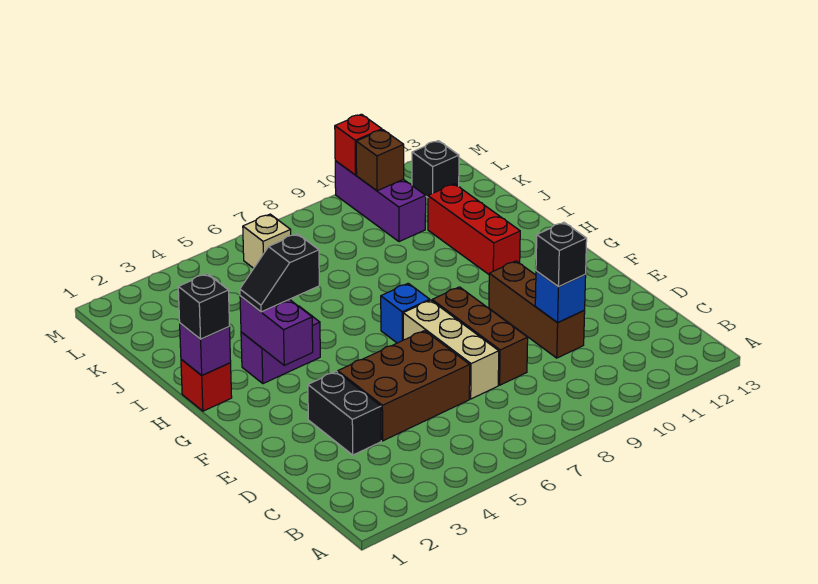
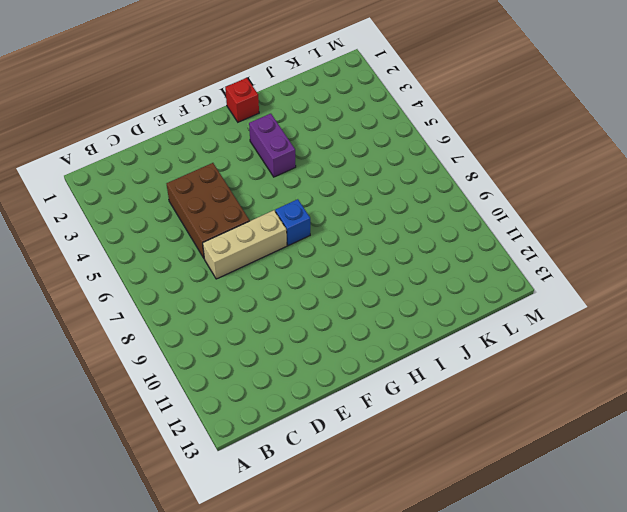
none -> black 1x2 brick [308,371,381,455]
none -> brown 1x3 brick [432,287,528,385]
none -> brown 1x3 brick [489,261,585,358]

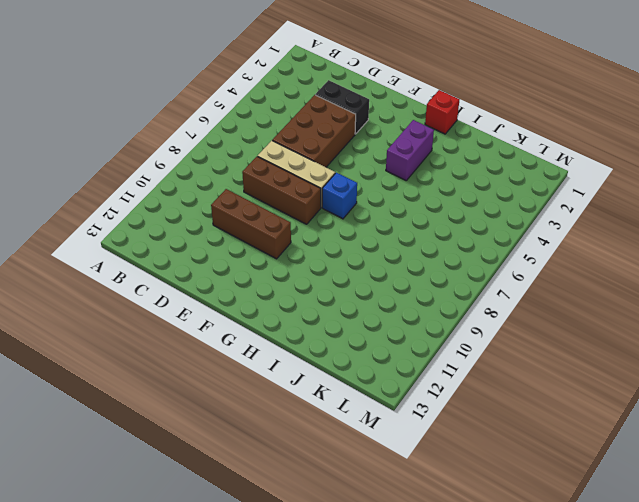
none -> red 1x3 brick [428,184,520,274]
none -> purple 1x3 brick [335,161,426,242]
none -> tan 1x1 brick [243,214,291,268]

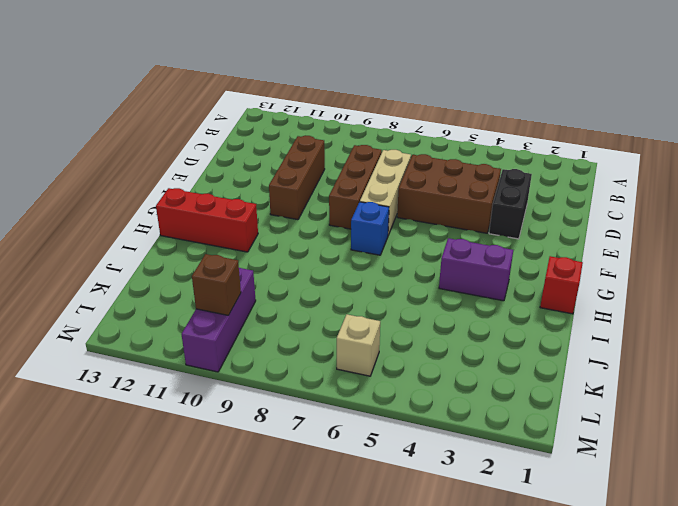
red 1x3 brick [156,188,258,252] -> red 1x3 brick turned to [428,184,520,274]
none -> black 1x1 brick [412,141,459,197]
none -> blue 1x1 brick [535,271,586,323]
none -> purple 1x2 brick [240,296,313,365]

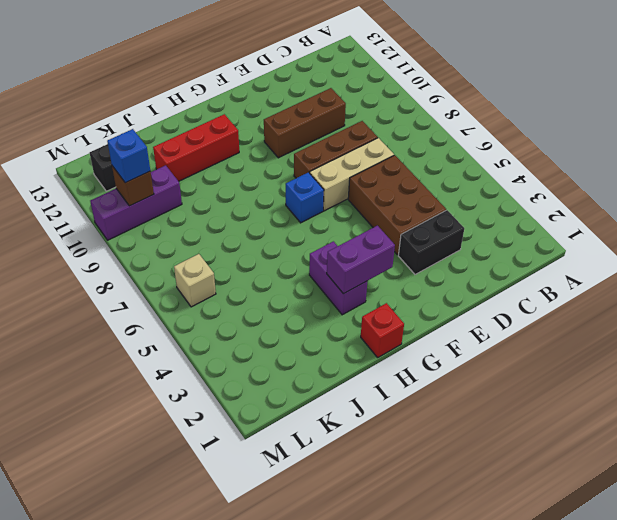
blue 1x1 brick [107,129,150,183] -> blue 1x1 brick moved to [535,271,586,323]
none -> purple 1x1 brick [180,323,231,375]
none -> red 1x1 brick [335,114,382,175]
none -> black 1x1 brick [536,222,587,287]

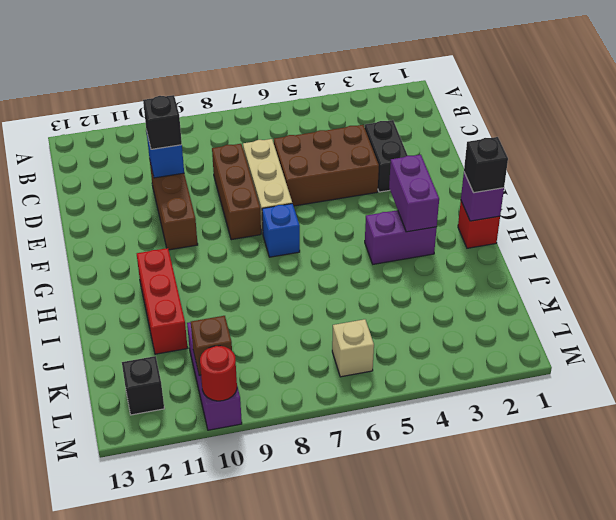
red 1x1 round brick [200,346,237,401] -> red 1x1 brick [335,114,382,175]
none -> black 1x2 slope [240,234,319,312]

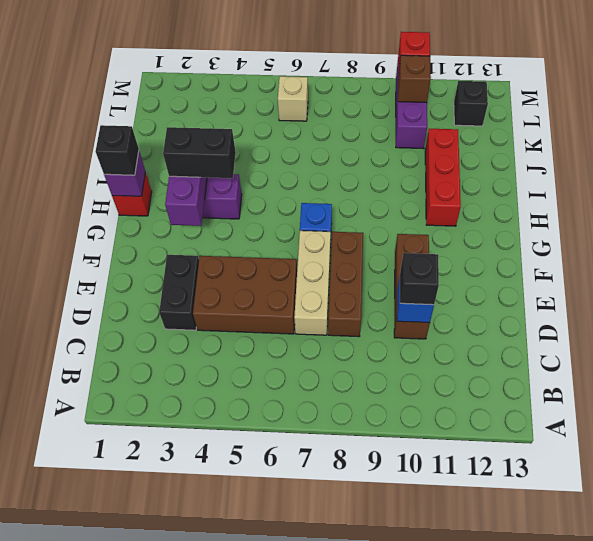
black 1x2 brick [163,127,236,178] -> black 1x2 slope [240,234,319,312]

